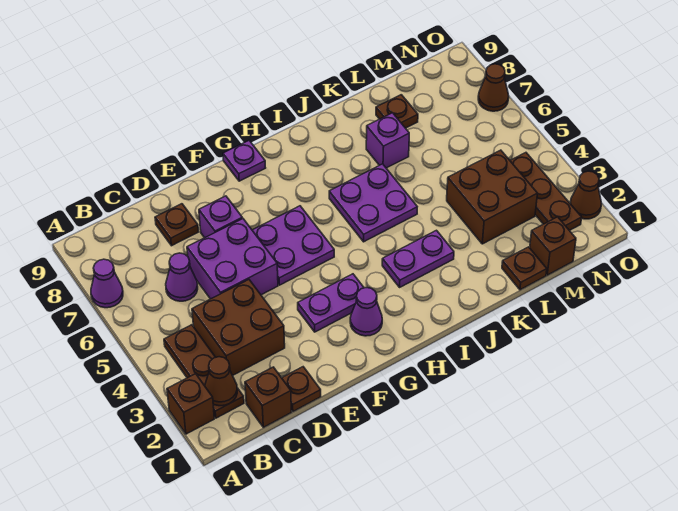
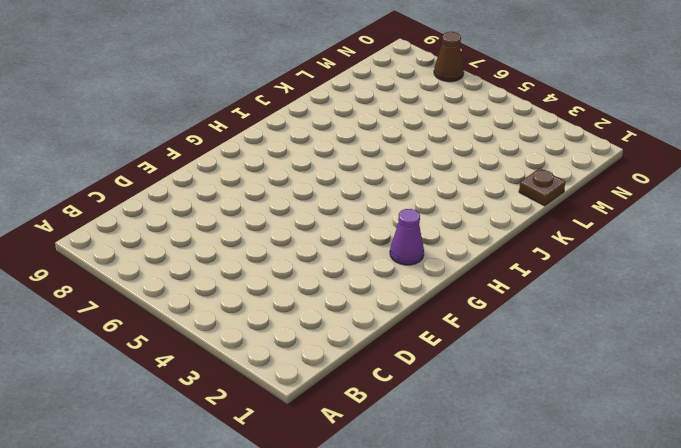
none -> brown 1x1 brick [167,374,214,434]
none -> purple 1x1 cone [91,259,123,308]
none -> brown 1x3 plate [164,325,244,418]

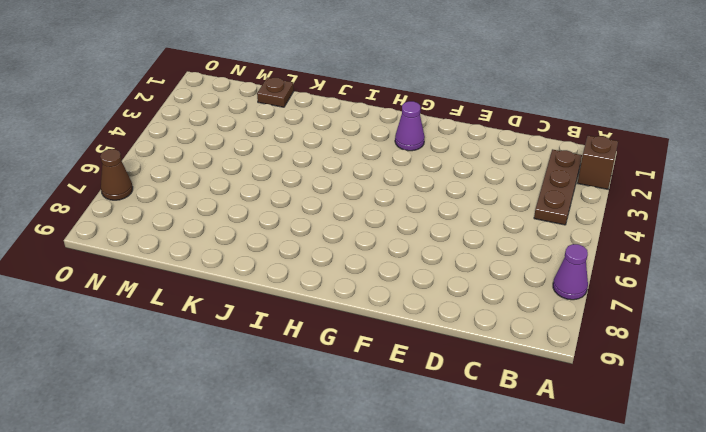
none -> brown 1x1 brick [245,367,291,427]
none -> brown 2x2 brick [192,280,285,375]
none -> purple 1x1 cone [166,253,198,301]

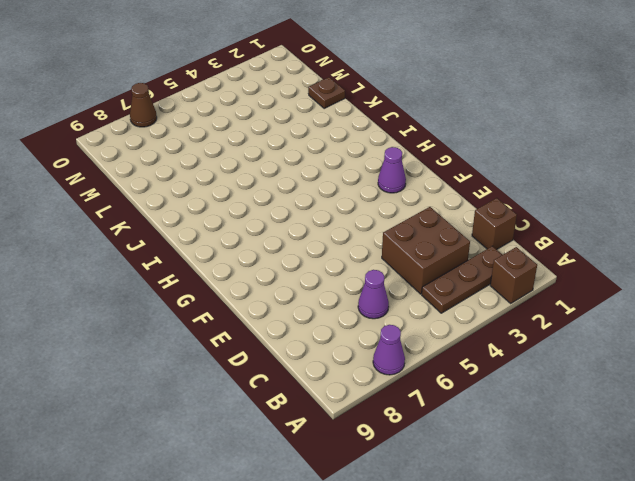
none -> brown 1x1 plate [282,367,321,411]
none -> purple 2x2 brick [187,219,278,299]
none -> brown 1x1 plate [155,204,198,246]

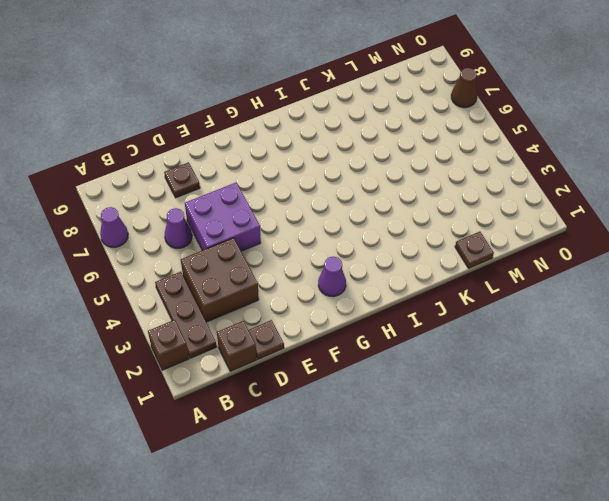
none -> purple 1x1 brick [199,196,242,238]
none -> purple 1x2 plate [298,274,364,332]
none -> purple 2x2 plate [252,206,334,285]

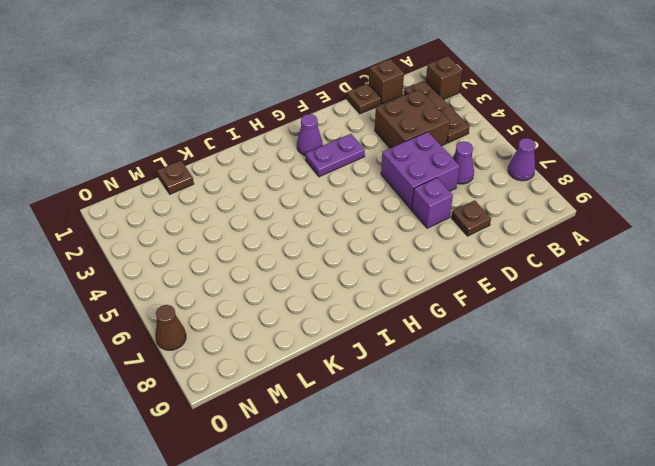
none -> purple 2x2 plate [252,206,334,285]
none -> purple 1x1 plate [223,141,265,181]
none -> purple 1x2 plate [382,230,454,287]

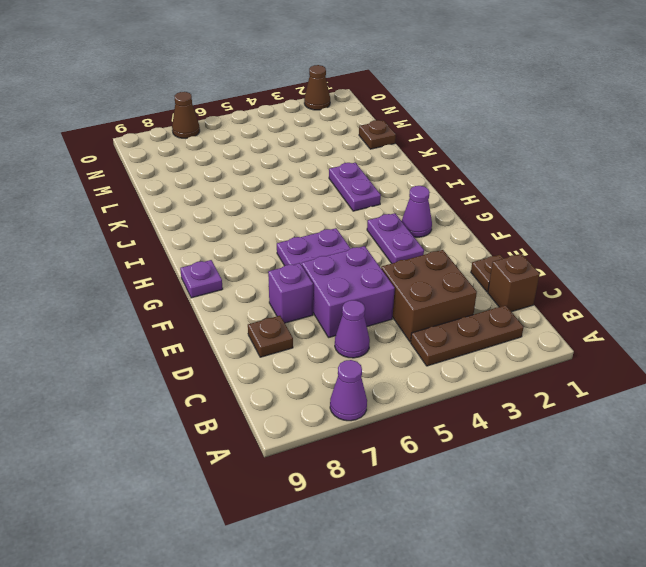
none -> brown 1x1 brick [167,374,214,434]
none -> purple 2x2 plate [329,164,417,242]
none -> purple 1x1 brick [366,113,409,168]

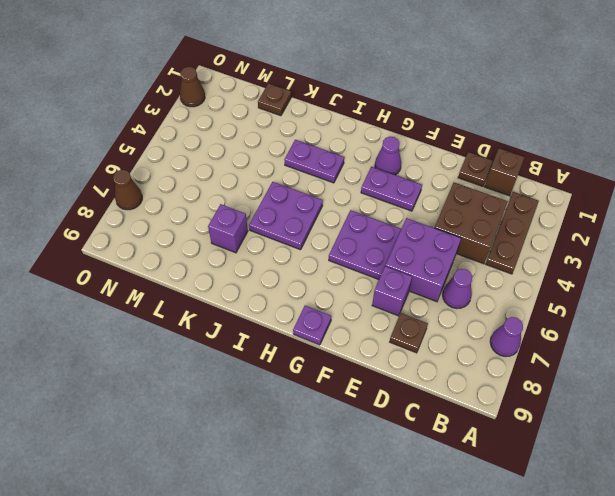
none -> brown 1x1 brick [167,374,214,434]
none -> brown 2x2 brick [447,150,537,244]
none -> brown 1x1 plate [376,95,418,128]

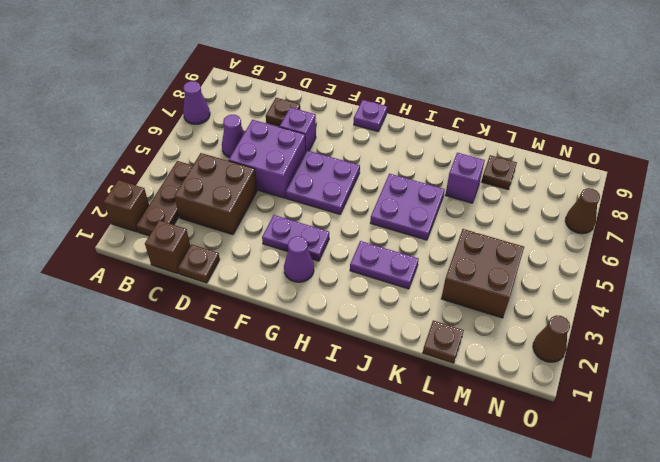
none -> brown 1x1 brick [530,217,576,275]
none -> brown 1x3 plate [510,153,582,231]
none -> brown 1x1 cone [205,357,237,406]

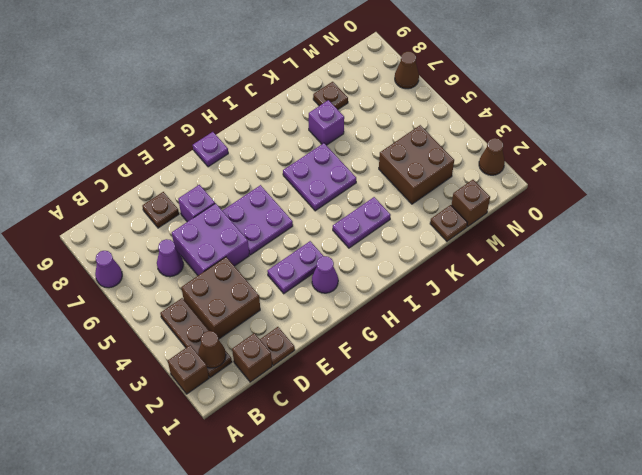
none -> brown 1x3 plate [510,153,582,231]

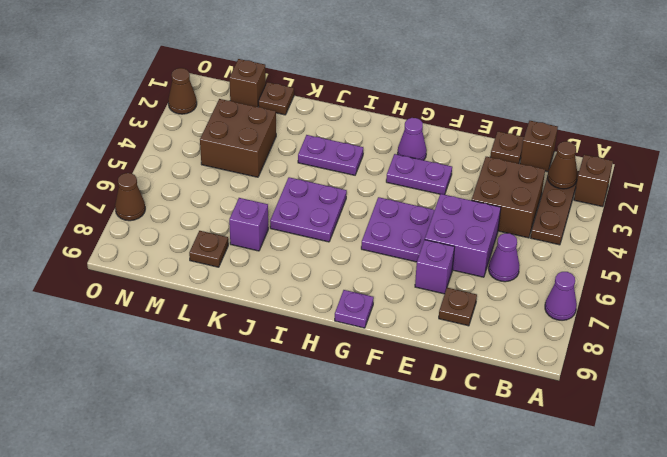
none -> brown 1x3 plate [510,153,582,231]

